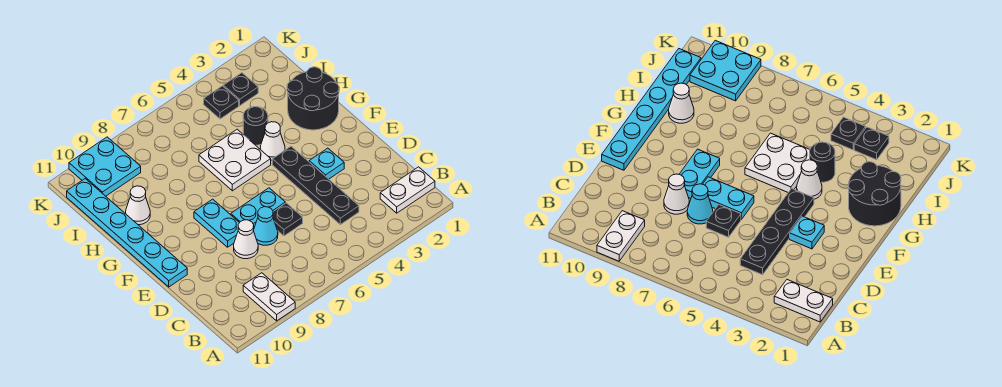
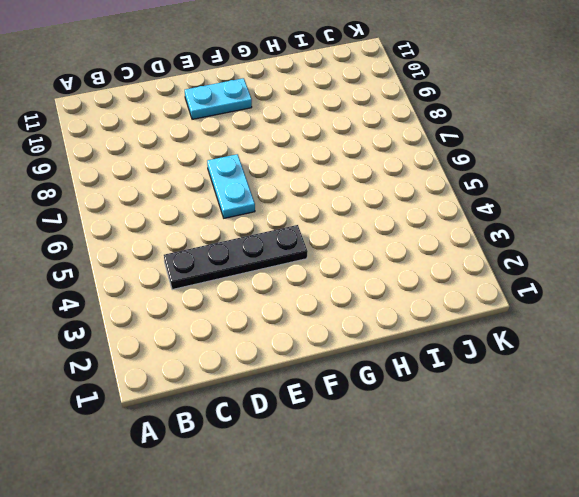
cyan 1x2 plate [185,78,252,119] -> cyan 1x2 plate moved to [194,199,239,247]
none -> white 1x2 plate [243,273,295,321]
none -> white 1x2 plate [380,167,435,213]
none -> black 1x1 plate [273,203,303,236]

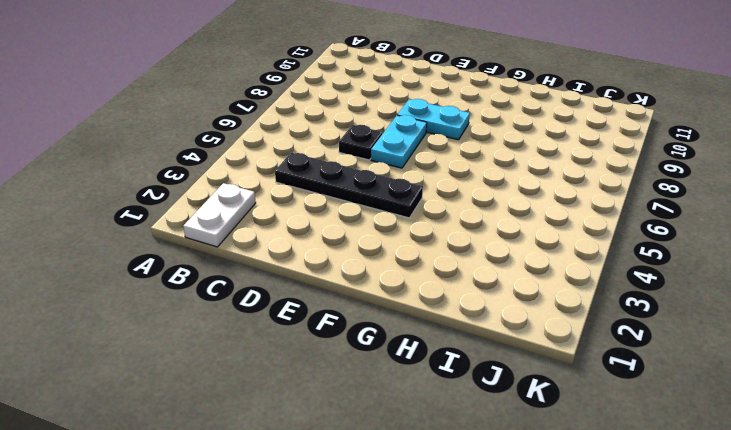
none -> white 1x2 plate [243,273,295,321]
none -> cyan 1x1 cone [253,207,278,245]
none -> white 1x1 cone [234,220,258,259]

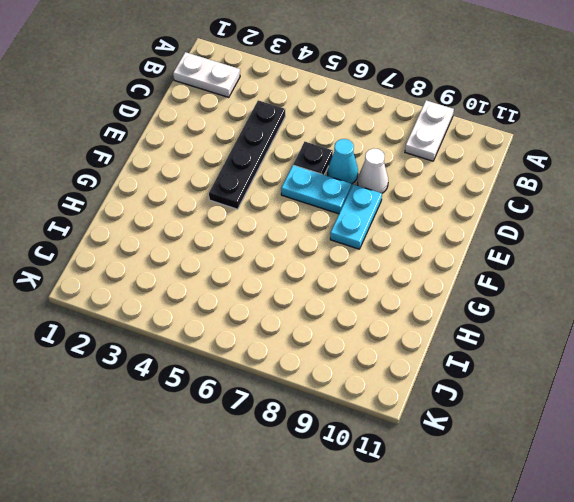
none -> cyan 1x1 plate [309,148,344,179]
none -> cyan 1x6 plate [67,179,187,287]
none -> black 2x2 round brick [287,67,339,130]

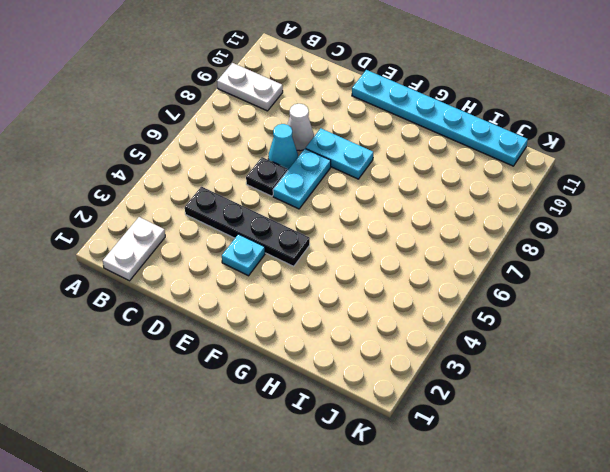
none -> black 2x2 round brick [287,67,339,130]
none -> white 1x1 cone [260,122,285,160]
none -> white 2x2 plate [199,129,271,191]

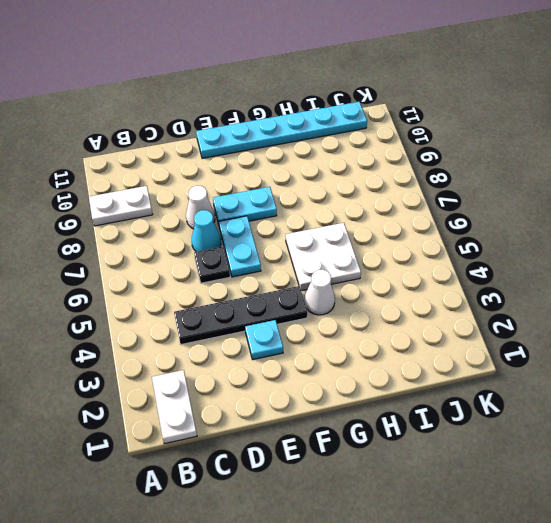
none -> black 2x2 round brick [287,67,339,130]
none -> black 1x1 round brick [243,107,268,145]
none -> white 1x1 cone [126,186,150,225]

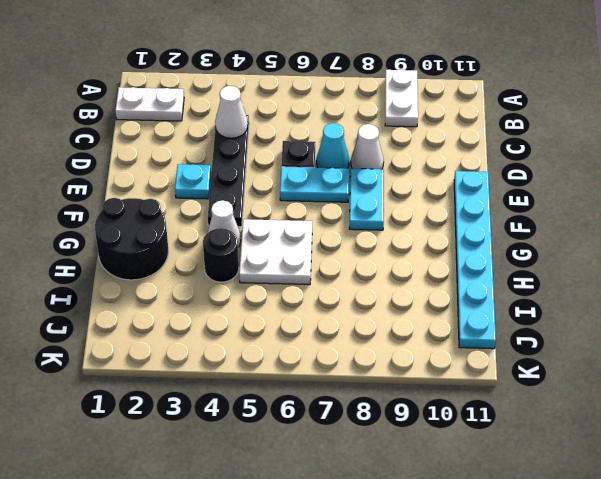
white 1x1 cone [215,86,248,138] -> white 1x1 cone moved to [126,186,150,225]
none -> black 1x1 plate [223,73,258,106]
none -> black 1x1 plate [204,86,239,119]
none -> cyan 2x2 plate [69,137,141,196]

